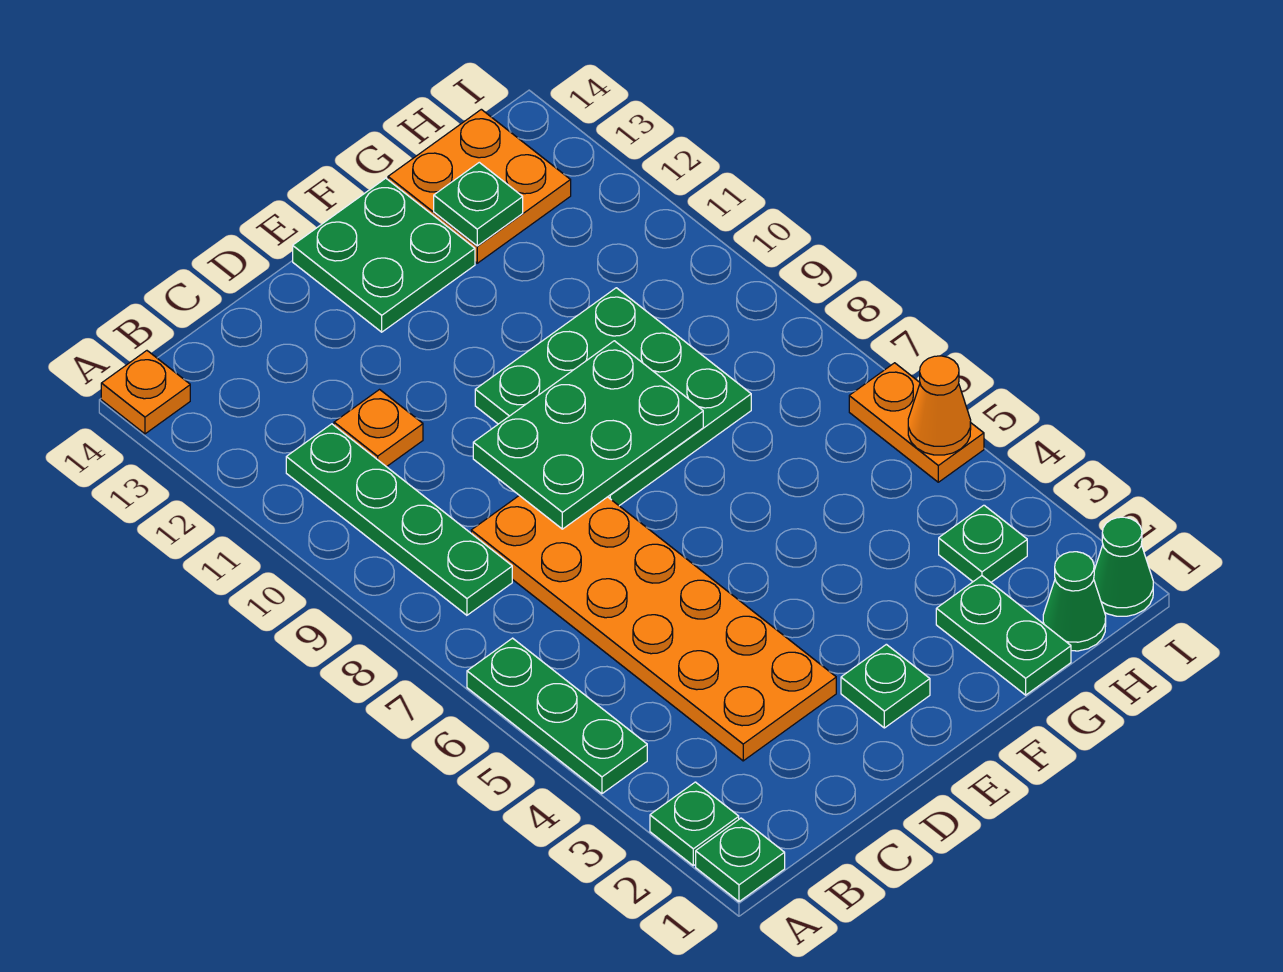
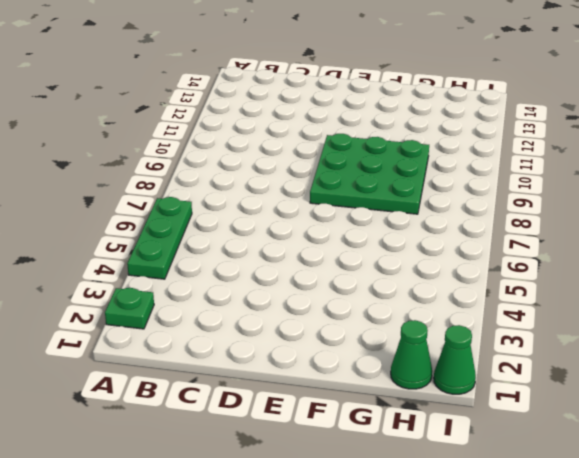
none -> green 1x1 plate [696,818,785,902]
none -> orange 1x1 plate [101,351,190,434]
none -> green 1x4 plate [286,424,512,615]

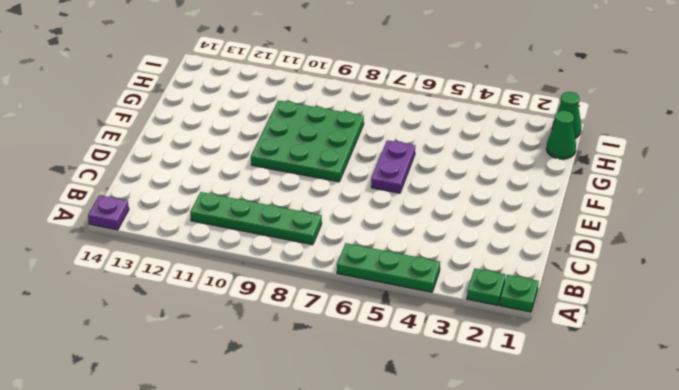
purple 1x1 plate [88,195,129,230] -> orange 1x1 plate [101,351,190,434]
purple 1x2 plate [371,140,415,193] -> none
none -> orange 2x6 plate [471,496,836,761]
none -> orange 1x1 plate [334,390,423,467]
none -> green 1x1 plate [841,644,930,728]

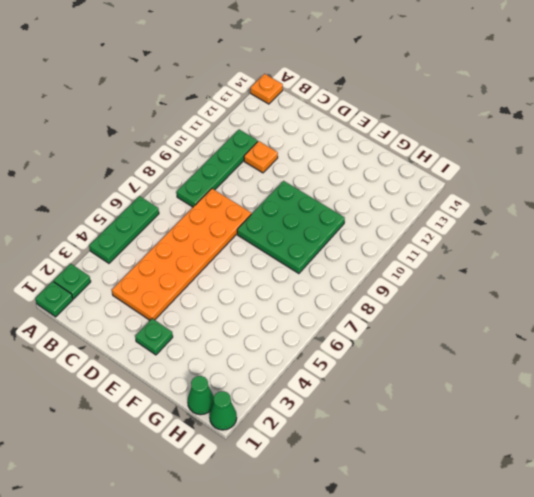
none -> green 2x2 plate [293,178,475,332]
none -> green 1x2 plate [936,576,1071,695]
none -> orange 2x2 plate [388,109,571,263]

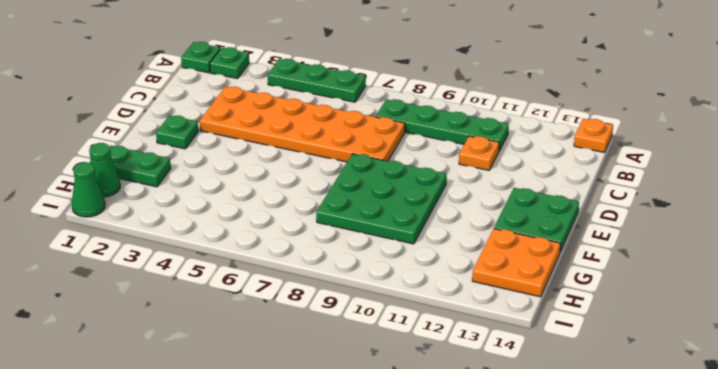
none -> green 1x1 plate [939,505,1027,582]
none -> orange 1x2 plate [849,363,984,482]
none -> green 2x3 plate [473,341,703,529]

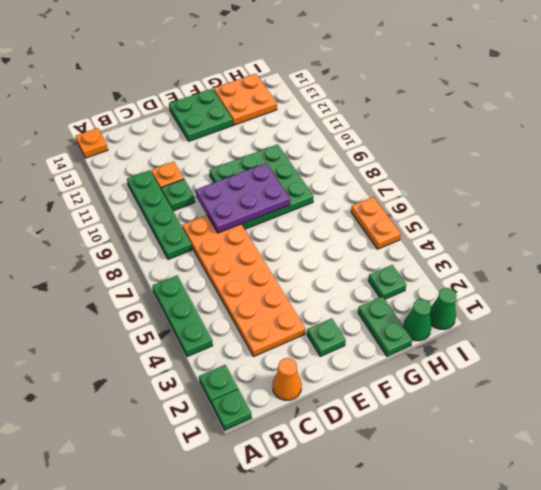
orange 1x1 cone [273,358,302,400] -> orange 1x1 cone moved to [908,356,971,455]
green 1x1 plate [161,179,195,211] -> green 1x1 plate moved to [434,162,523,246]
purple 2x3 plate [195,163,290,233] -> green 2x3 plate [473,341,703,529]

